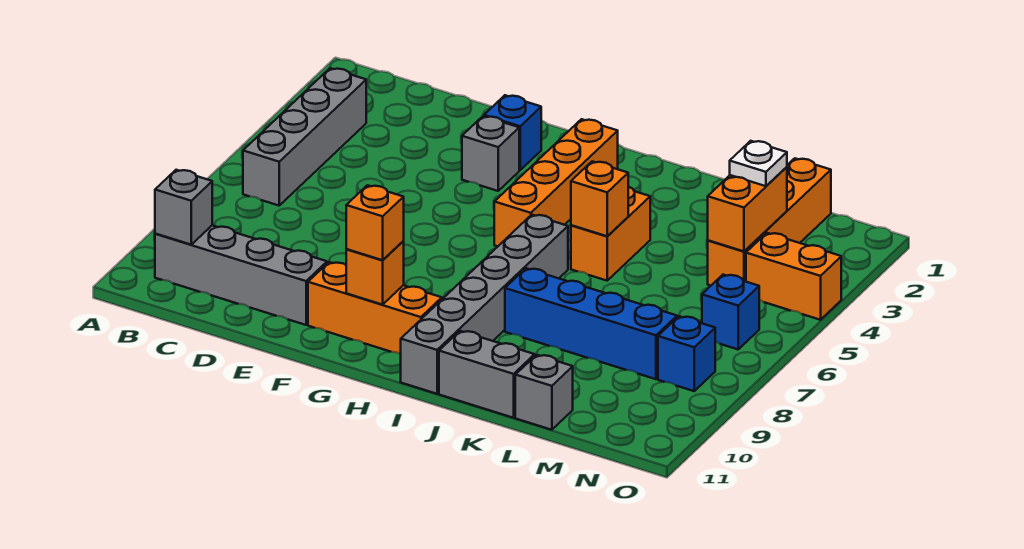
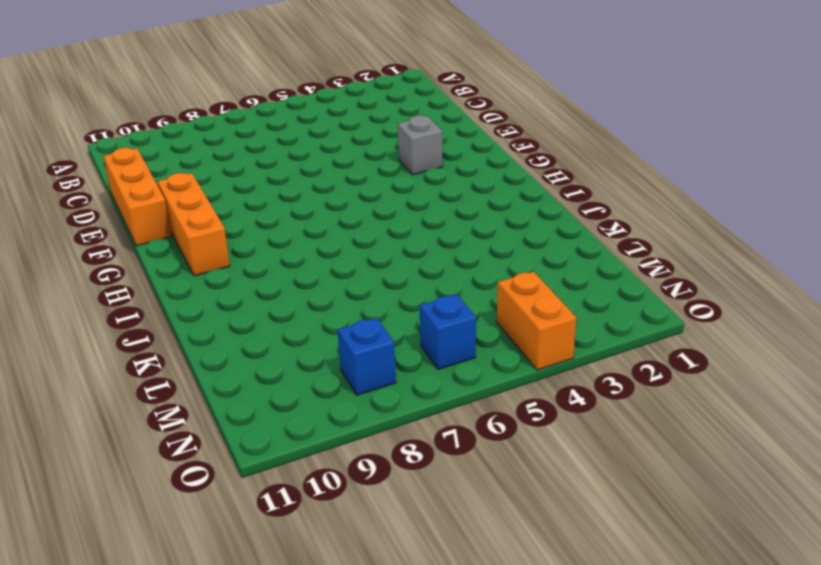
orange 1x3 brick [103,148,171,246] -> none
none -> grey 1x4 brick [243,68,366,206]
none -> grey 1x4 brick [155,225,327,325]
none -> blue 1x1 brick [484,95,541,170]

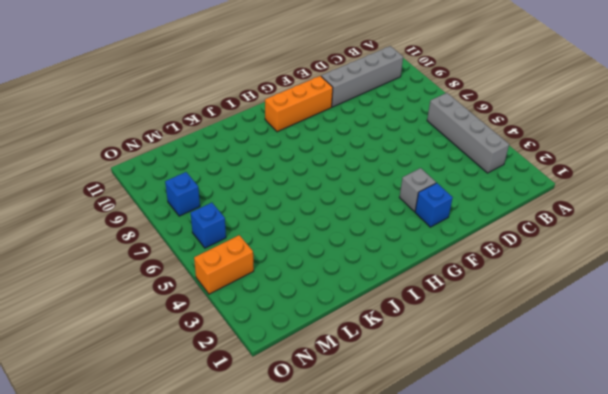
none -> orange 1x4 brick [494,119,618,246]
none -> grey 1x6 brick [401,215,568,394]
none -> orange 1x2 brick [571,187,650,281]

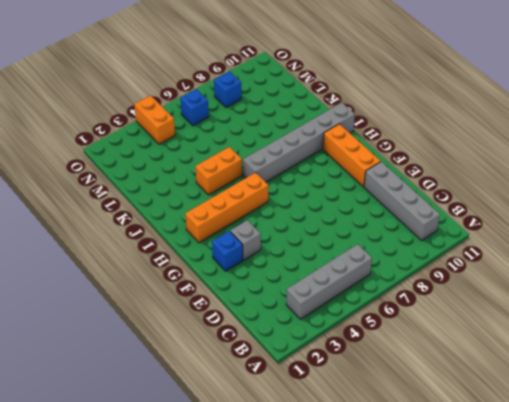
none -> blue 1x4 brick [505,268,677,379]
none -> grey 1x2 brick [439,331,535,418]
none -> grey 1x1 brick [515,355,573,430]

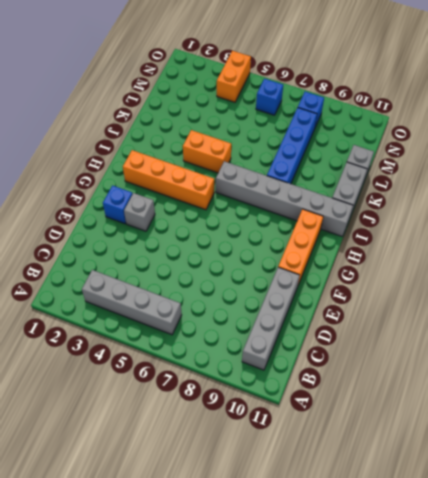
none -> orange 1x4 brick [708,158,831,285]
none -> grey 1x1 brick [155,170,212,245]
none -> orange 1x1 brick [346,241,404,305]

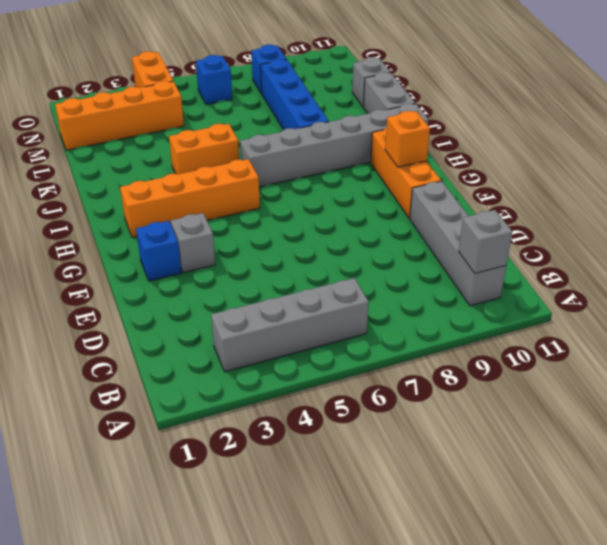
none -> orange 1x1 brick [571,161,628,236]
none -> orange 1x2 brick [708,167,787,251]
none -> orange 1x1 brick [346,185,404,260]

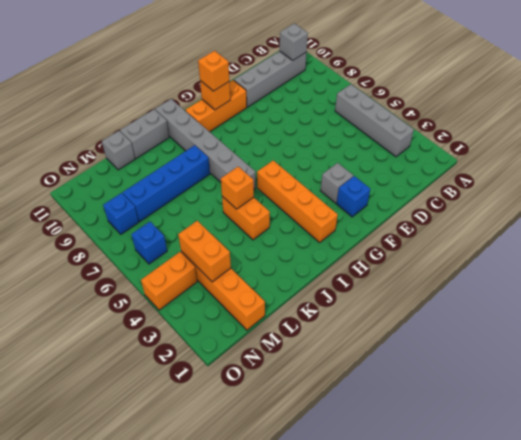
none -> white 1x1 plate [730,141,787,186]

